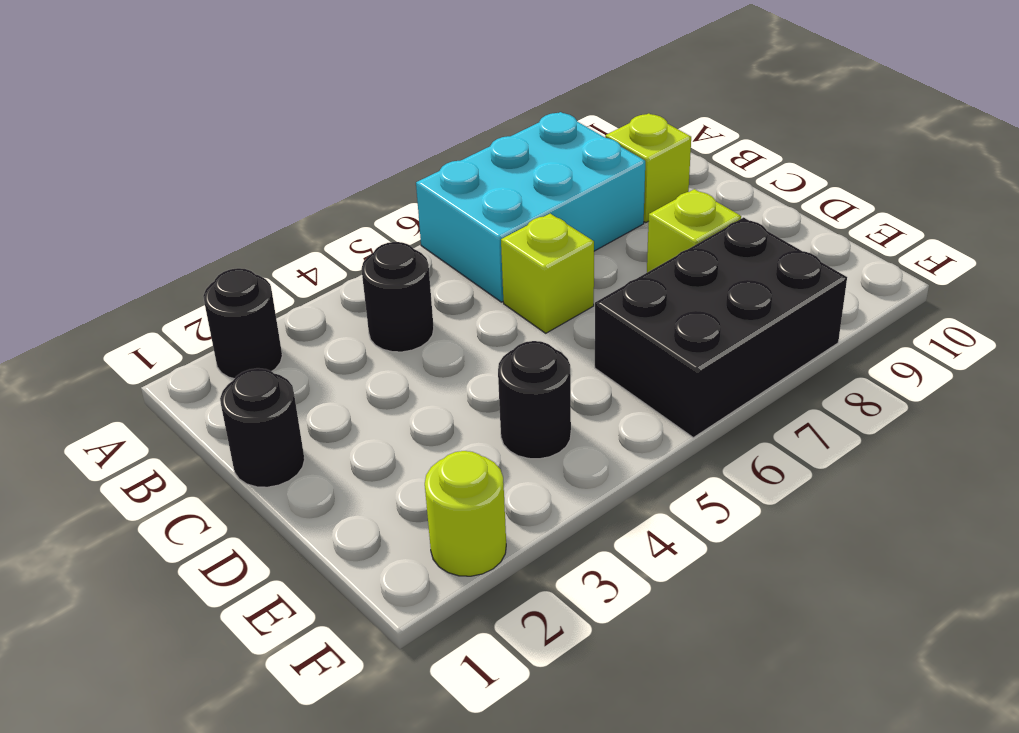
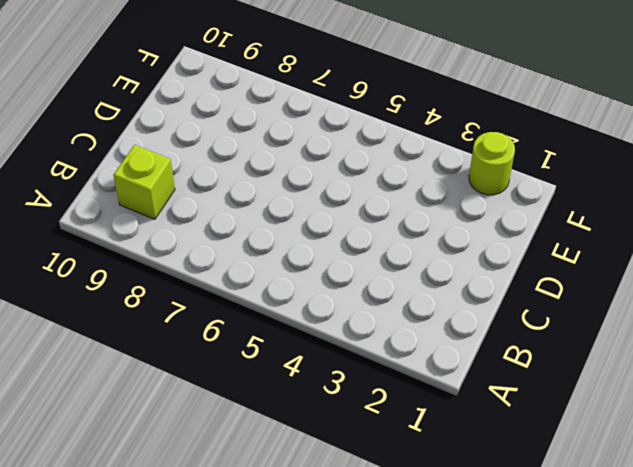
none -> black 1x1 round brick [203,268,282,379]
none -> cyan 2x3 brick [416,112,645,302]

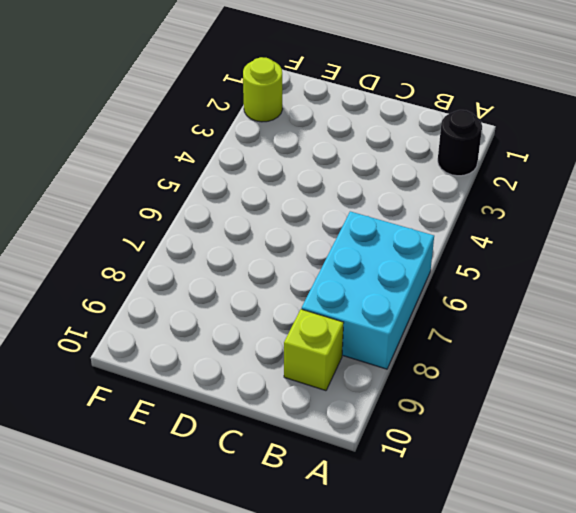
none -> black 1x1 round brick [362,242,434,352]
none -> black 1x1 round brick [220,368,305,487]

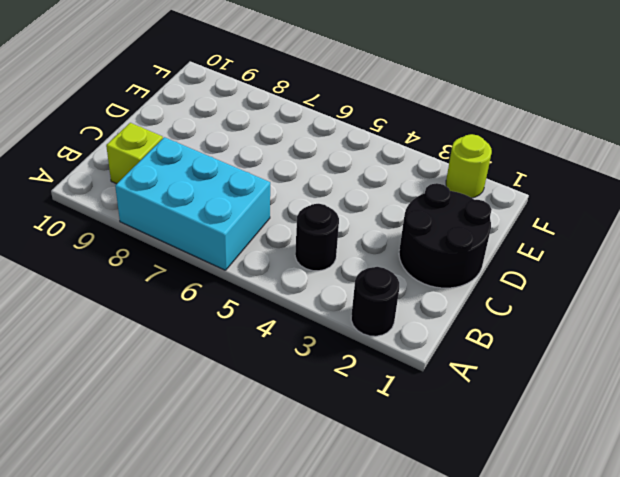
black 2x2 round brick [399,183,492,288] -> black 1x1 round brick [220,368,305,487]
none -> lime 1x1 brick [501,214,594,333]
none -> lime 1x1 brick [647,189,741,272]

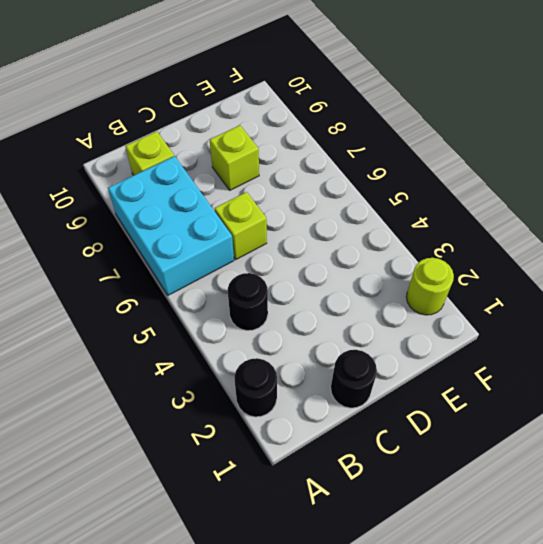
none -> black 1x1 round brick [498,341,571,459]
none -> black 2x3 brick [595,217,847,438]

